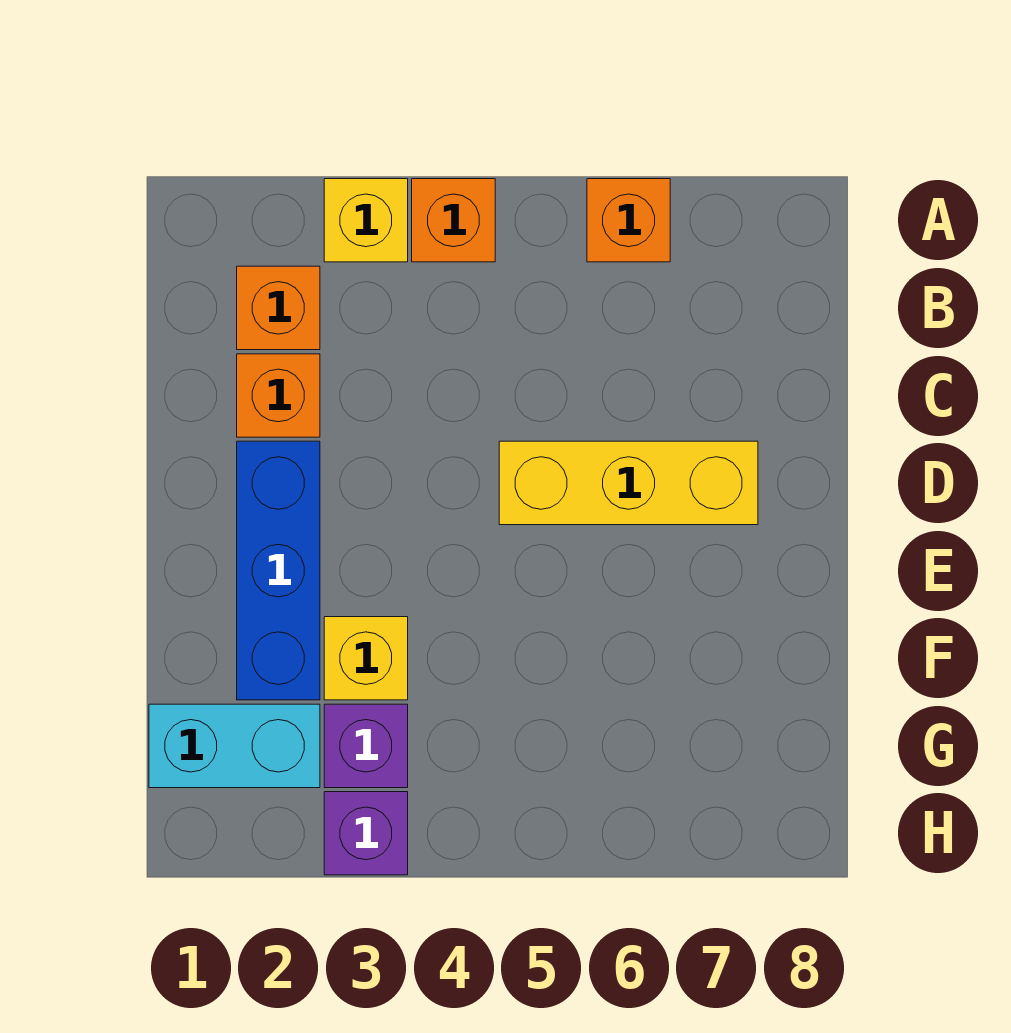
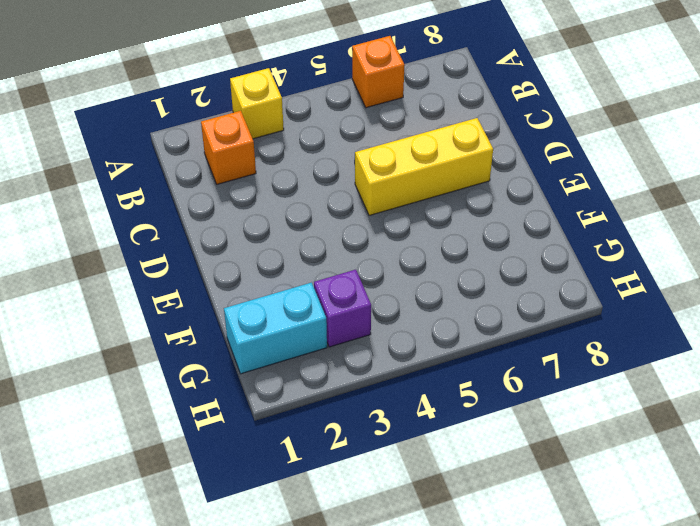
none -> orange 1x1 brick [412,179,495,262]
none -> orange 1x1 brick [237,354,320,437]

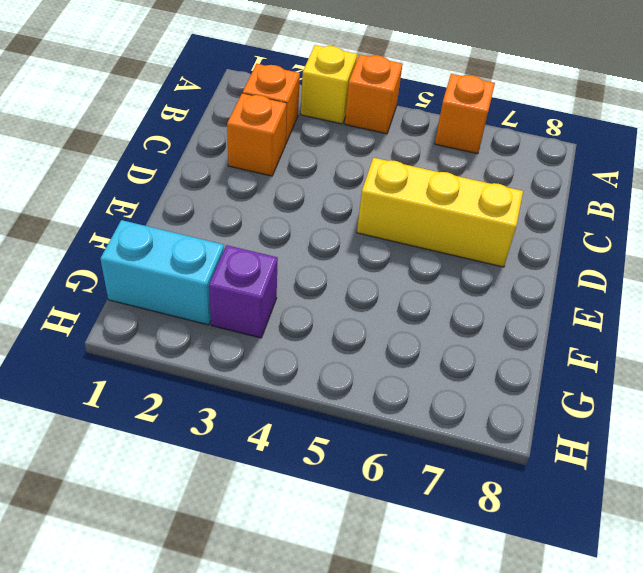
none -> blue 1x3 brick [237,441,320,700]
none -> yellow 1x1 brick [324,617,408,700]

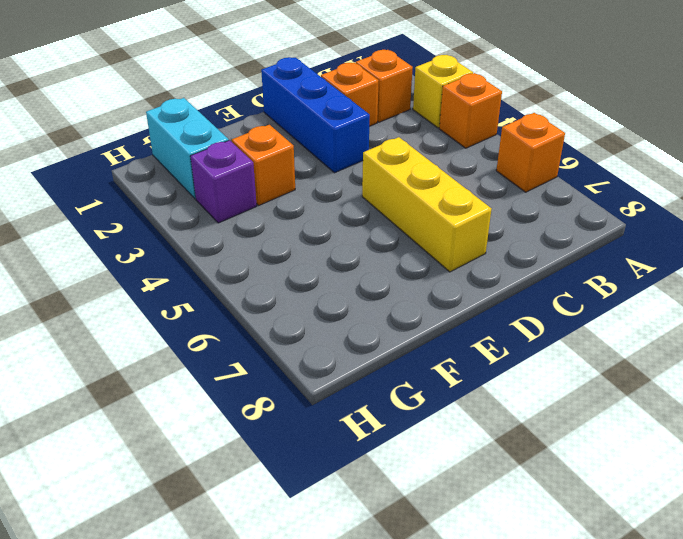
blue 1x3 brick [261,57,370,173] -> blue 1x3 brick turned to [237,441,320,700]
orange 1x1 brick [232,125,295,205] -> yellow 1x1 brick [324,617,408,700]
none -> purple 1x1 brick [324,792,408,875]

